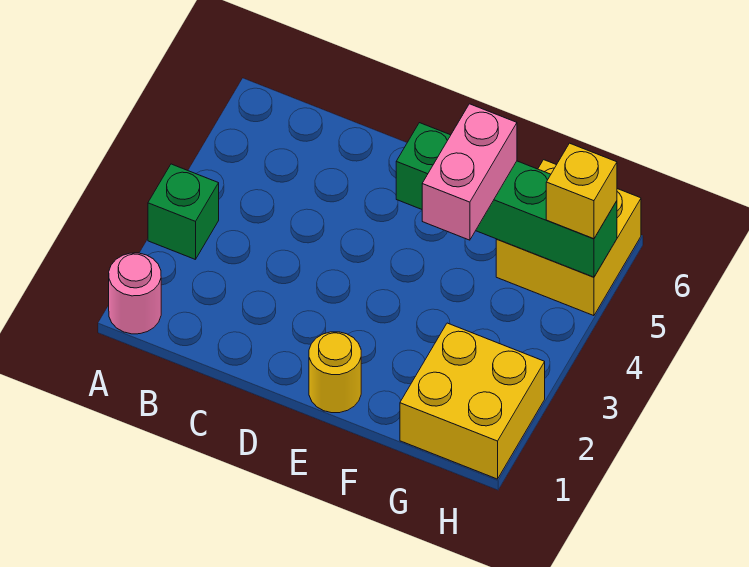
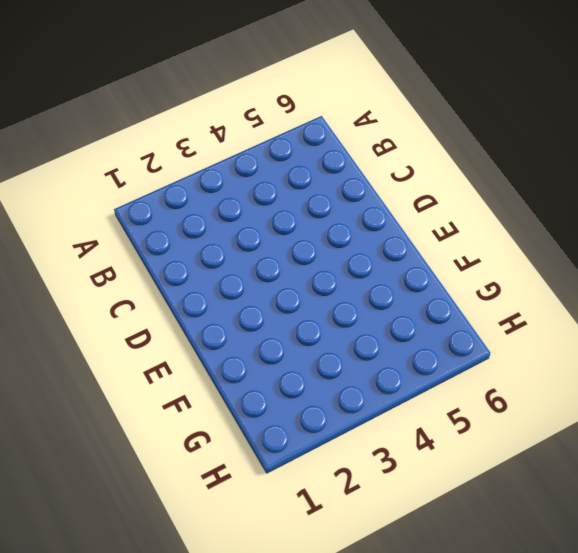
none -> pink 1x1 round brick [109,253,161,334]
none -> green 1x1 brick [148,164,219,260]

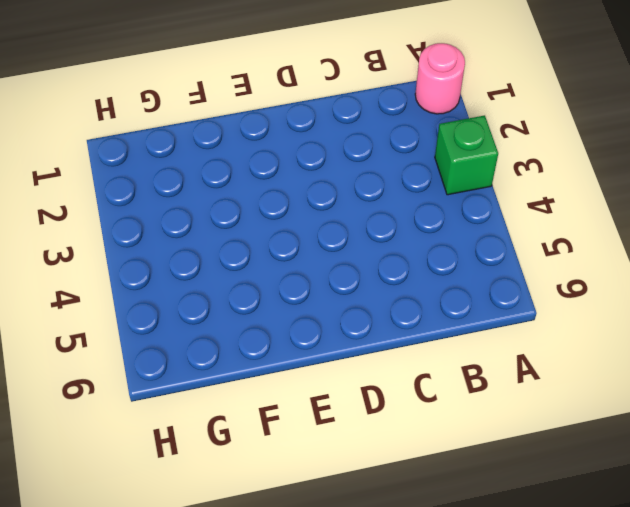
none -> yellow 1x1 round brick [309,332,361,413]
none -> yellow 2x2 brick [400,323,545,479]

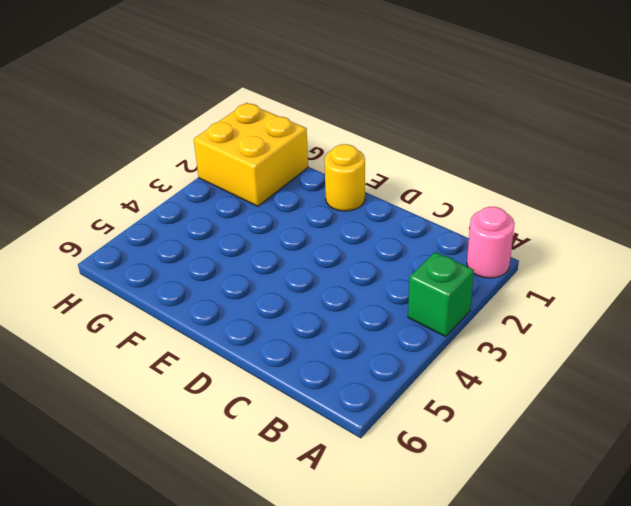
none -> yellow 2x2 brick [496,160,641,316]
none -> green 1x4 brick [396,123,617,277]

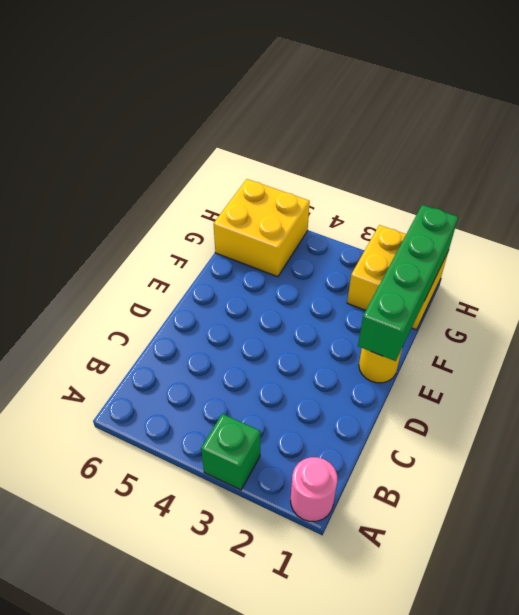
green 1x4 brick [358,205,458,361] -> green 1x4 brick moved to [396,123,617,277]
none -> pink 1x2 brick [422,104,517,240]
none -> yellow 1x1 brick [546,143,617,239]

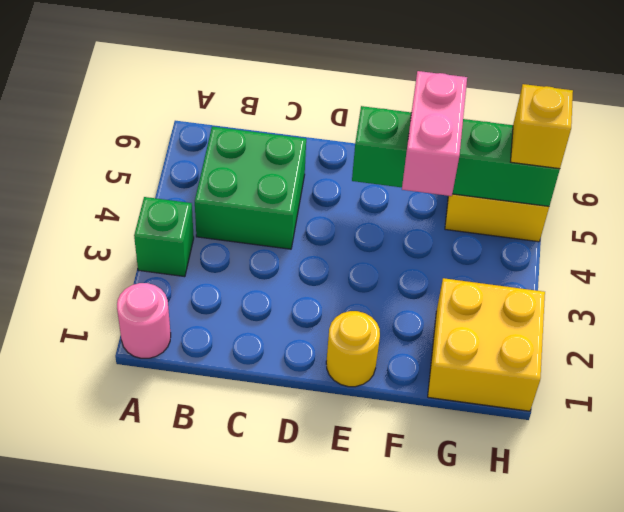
green 2x2 brick [195,127,306,249] -> none

